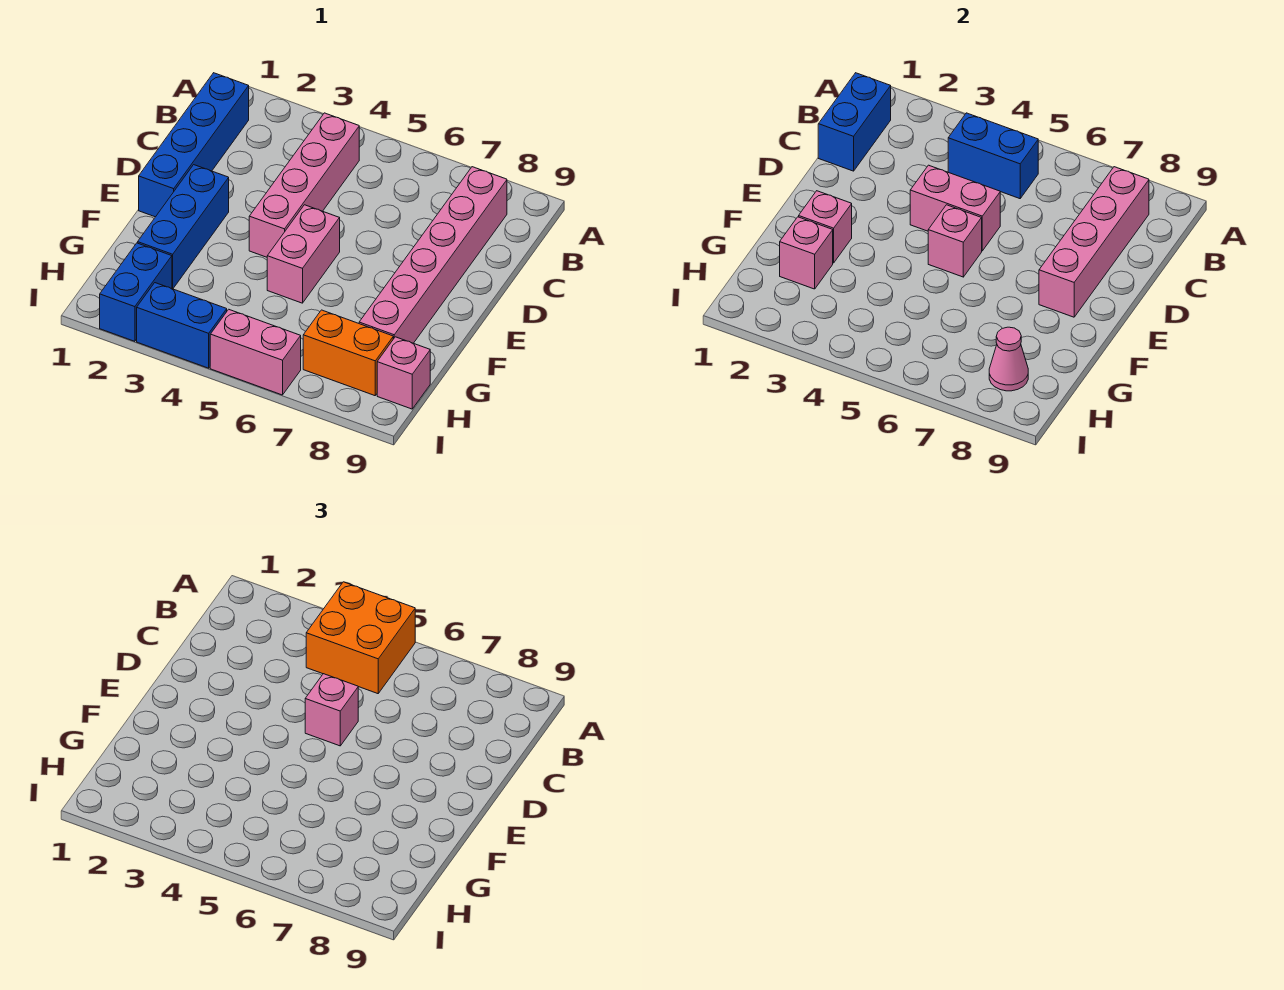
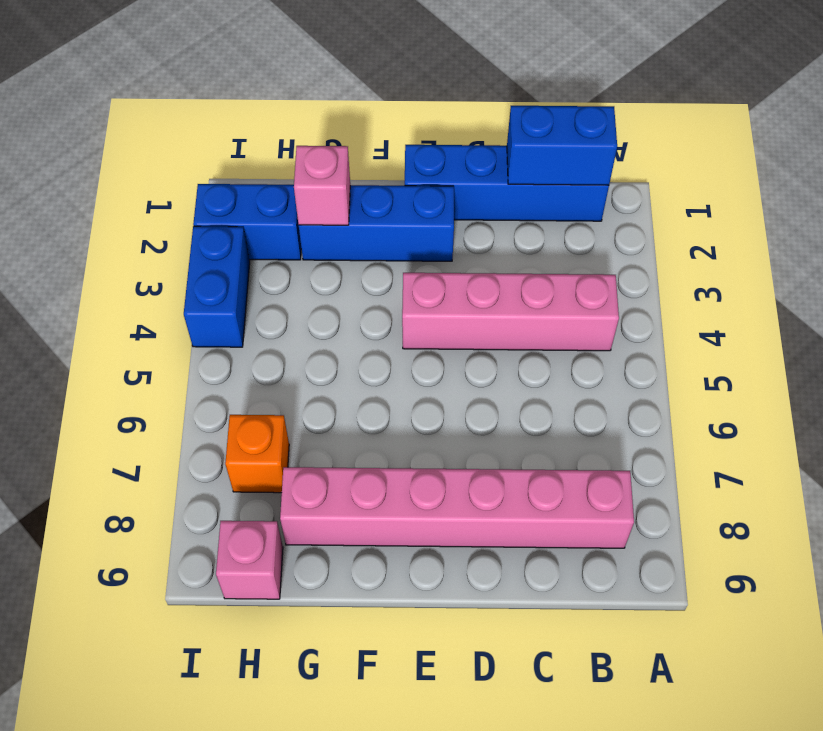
orange 1x1 brick [225,415,289,493] -> orange 1x2 brick [303,310,393,396]
none -> pink 1x2 brick [267,205,340,303]
none -> pink 1x2 brick [210,309,301,395]
none -> blue 1x2 brick [948,113,1038,199]

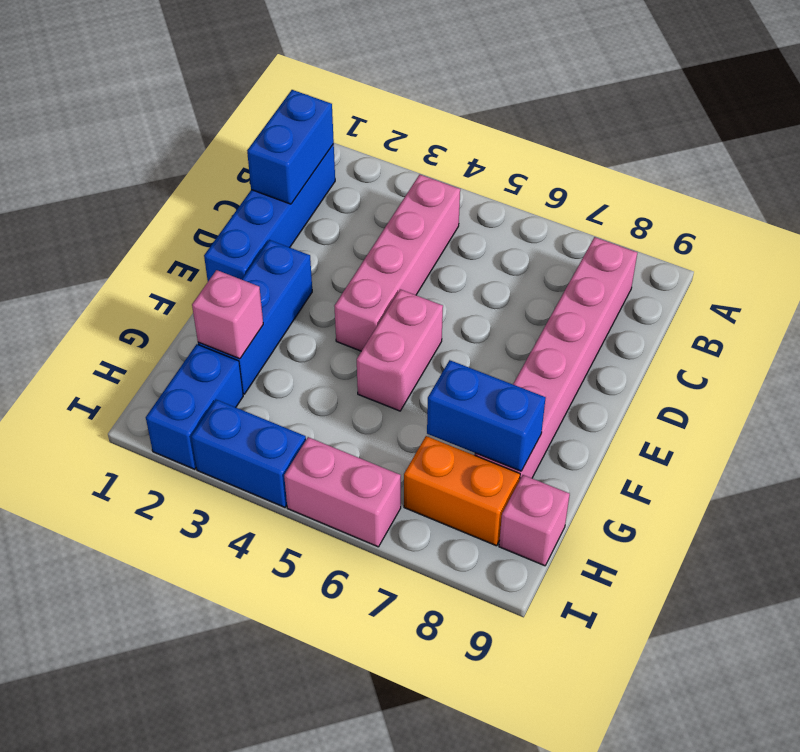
blue 1x2 brick [427,360,546,471] -> blue 1x2 brick moved to [948,113,1038,199]
none -> pink 1x4 brick [1039,167,1149,317]
none -> pink 1x2 brick [910,165,1000,251]
none -> pink 1x1 brick [928,205,982,277]

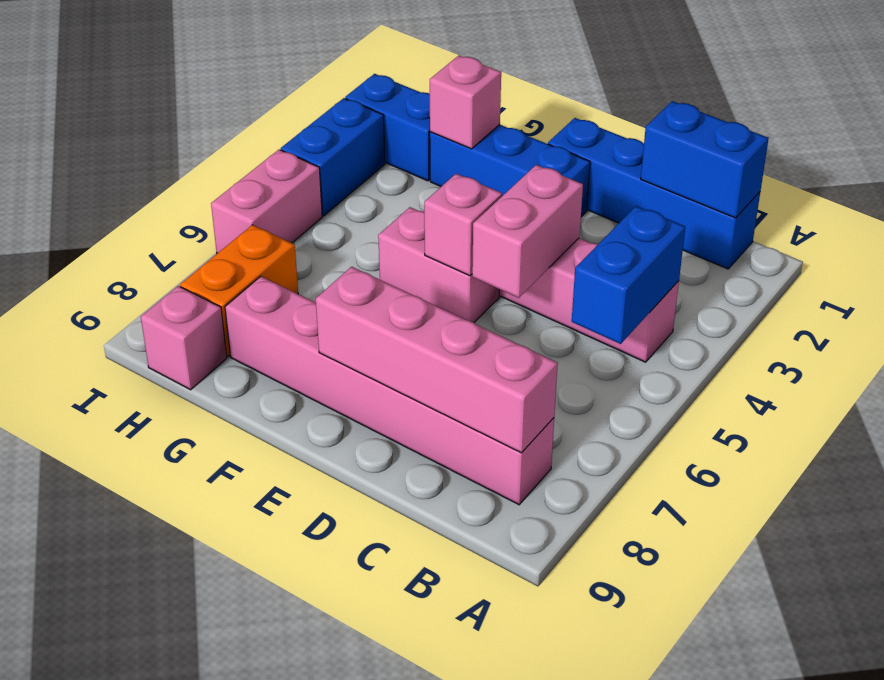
none -> pink 1x1 brick [799,191,852,263]
none -> pink 1x1 cone [989,327,1028,391]
none -> orange 2x2 brick [306,582,415,694]

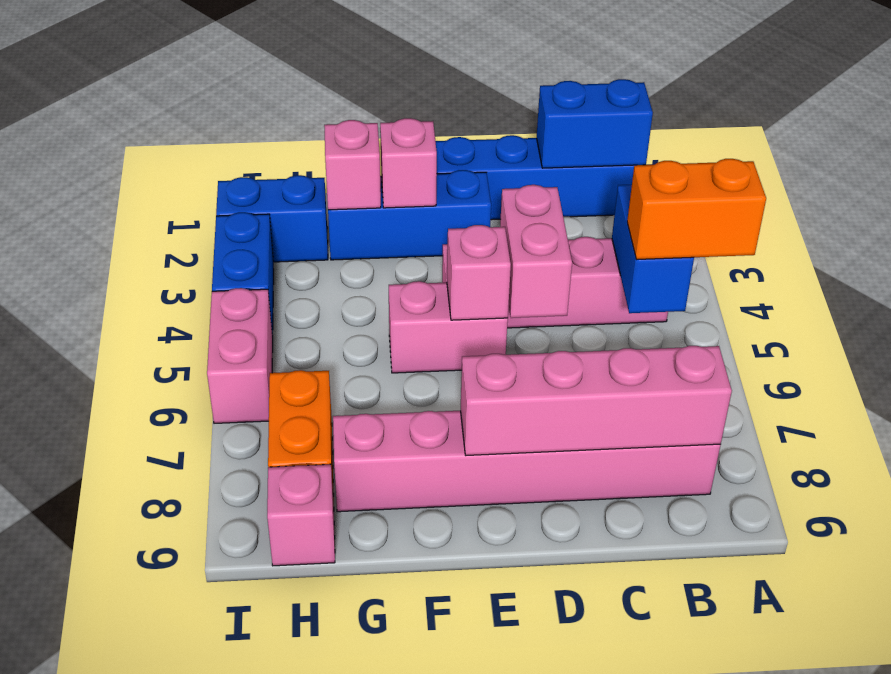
orange 1x2 brick [627,159,766,260] -> orange 2x2 brick [306,582,415,694]
none -> pink 1x1 cone [989,327,1028,391]
none -> pink 1x1 brick [305,674,358,746]

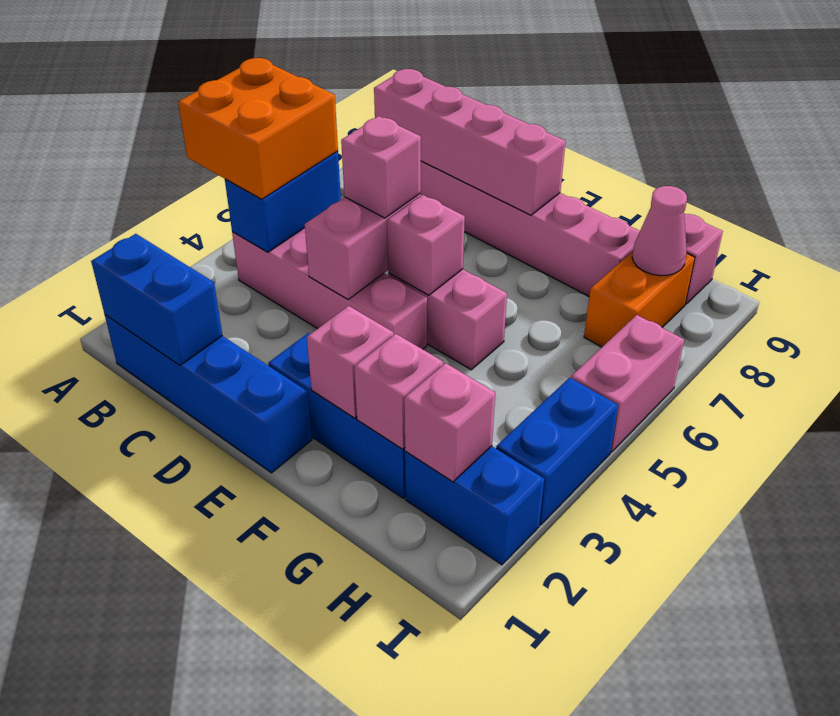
pink 1x1 brick [404,363,495,482] -> none

